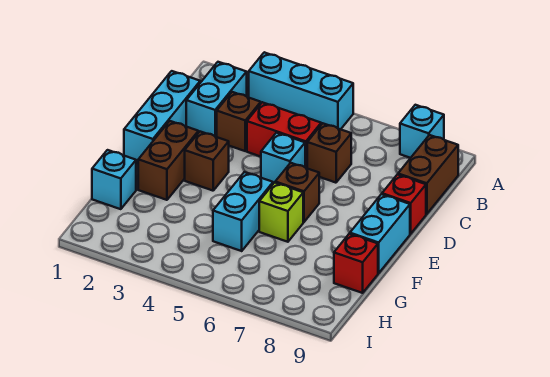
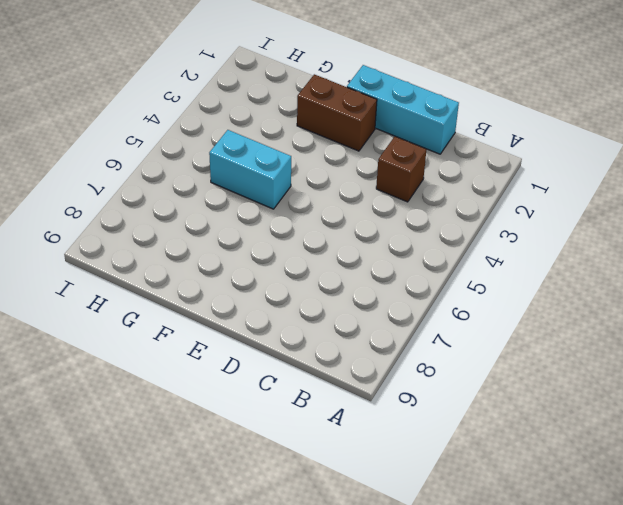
none -> cyan 1x3 brick [249,52,353,129]
none -> cyan 1x1 brick [400,105,444,158]
none -> cyan 1x2 brick [186,62,247,137]

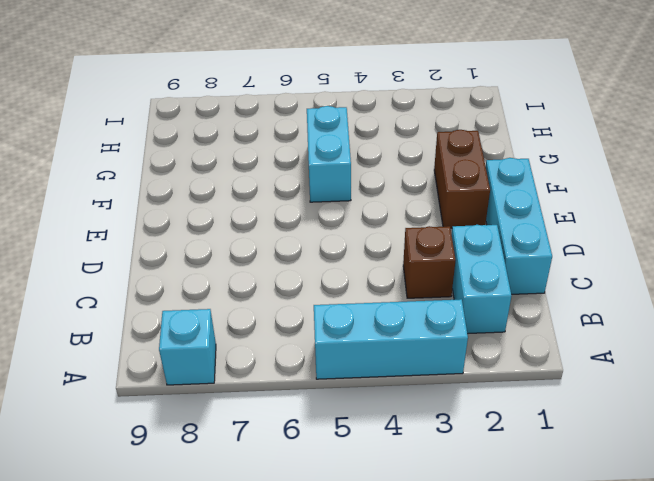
none -> brown 1x2 brick [398,135,458,214]
none -> red 1x2 brick [247,102,321,168]
none -> brown 1x1 brick [307,123,351,183]

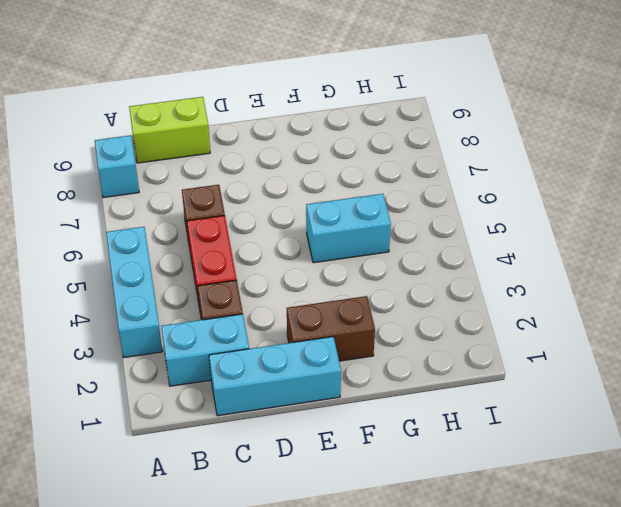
lime 1x2 brick [129,97,210,163] -> brown 1x2 brick [398,135,458,214]
none -> cyan 1x1 brick [261,133,305,184]
none -> red 1x1 brick [382,175,426,234]
none -> brown 1x1 brick [185,132,229,191]

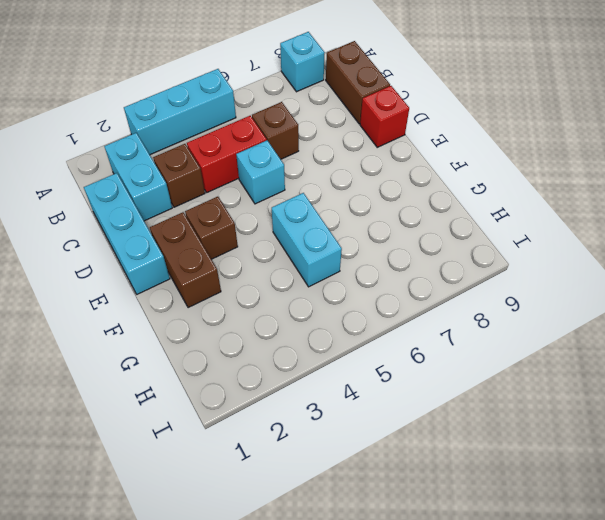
none -> brown 1x1 brick [275,163,319,222]
none -> cyan 1x2 brick [350,194,410,273]
none -> lime 1x1 brick [259,183,303,242]

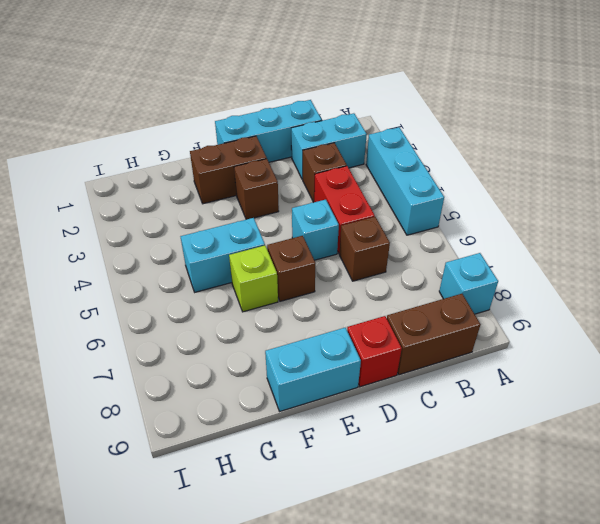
none -> cyan 1x1 brick [92,150,136,209]
none -> red 1x1 brick [334,234,378,293]

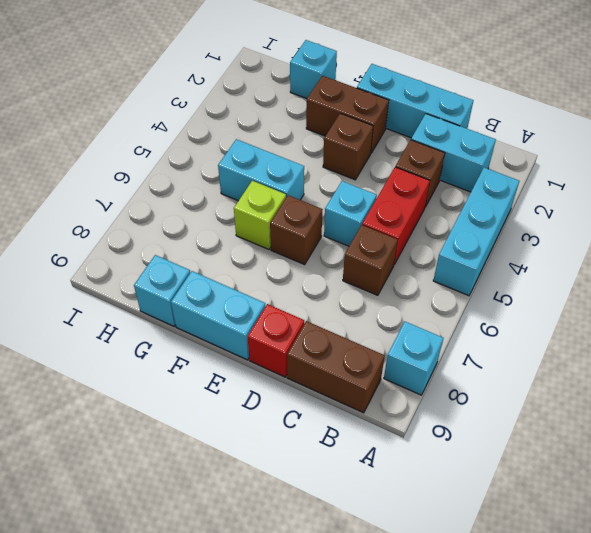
cyan 1x1 brick [134,255,190,326] -> red 1x1 brick [334,234,378,293]

